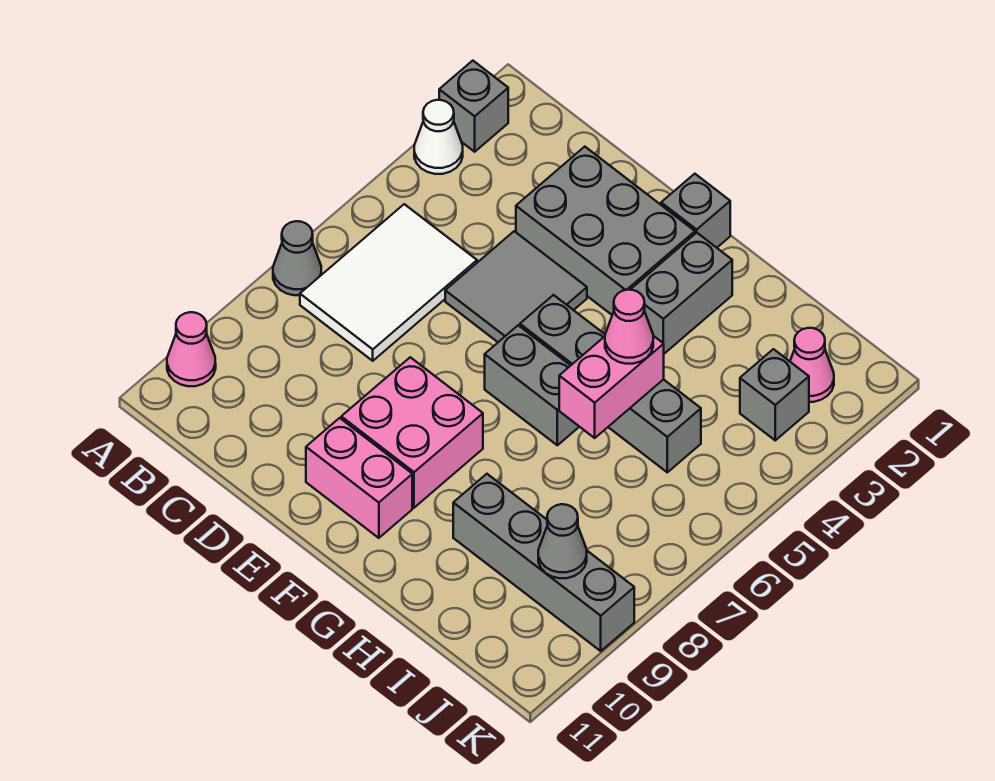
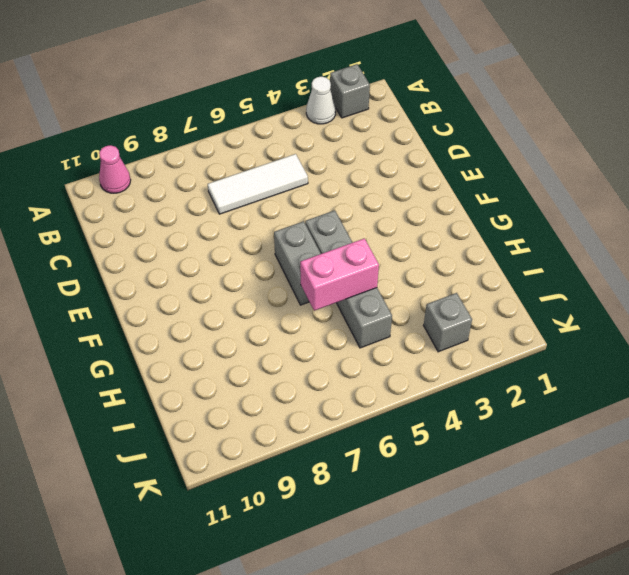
white 1x3 tile [208,154,308,214] -> white 2x3 tile [300,204,477,361]
none -> grey 1x1 cone [273,221,321,295]
none -> grey 2x3 brick [516,147,695,315]
none -> grey 2x2 tile [445,231,587,342]

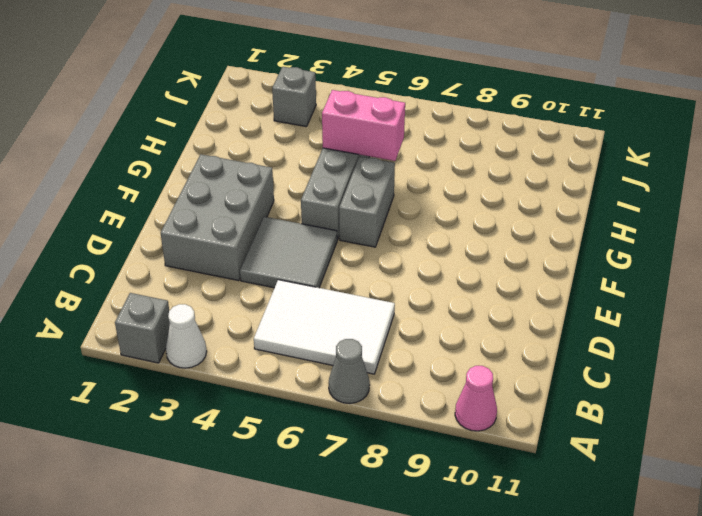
none -> pink 2x2 brick [341,357,483,508]
none -> pink 1x2 brick [306,418,412,538]
none -> grey 1x1 brick [661,174,730,248]

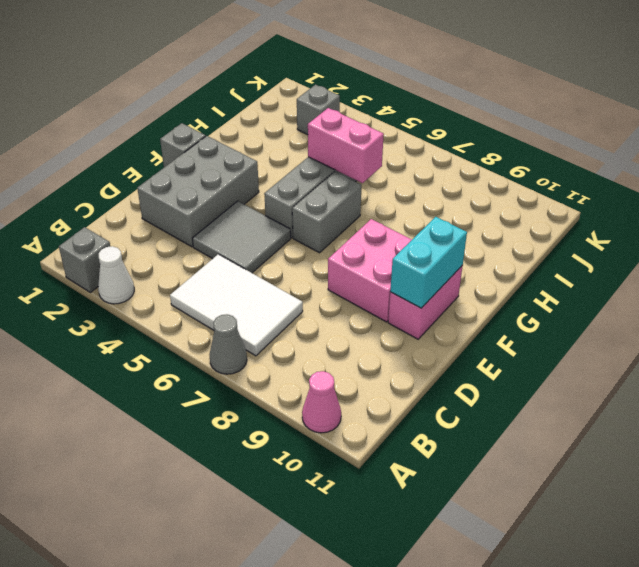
cyan 1x2 brick [390,217,467,308] -> none
none -> grey 1x2 brick [630,233,732,354]
none -> grey 1x4 brick [453,474,634,651]
none -> pink 1x1 cone [790,328,834,402]

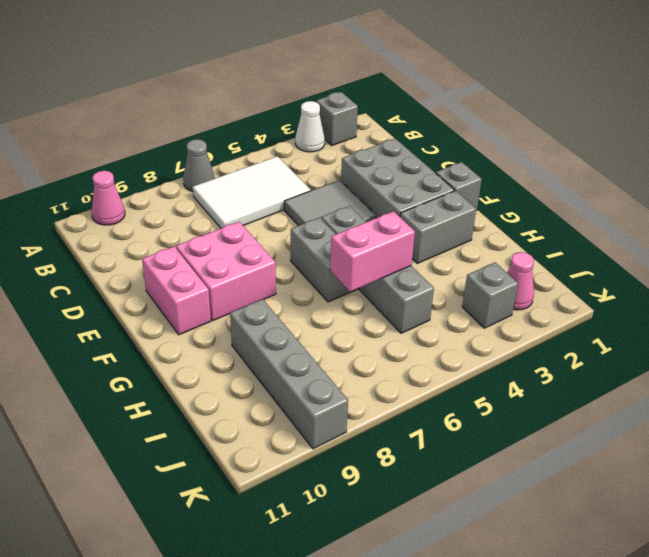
none -> grey 1x1 cone [538,504,587,578]
none -> pink 1x1 cone [605,290,653,364]

